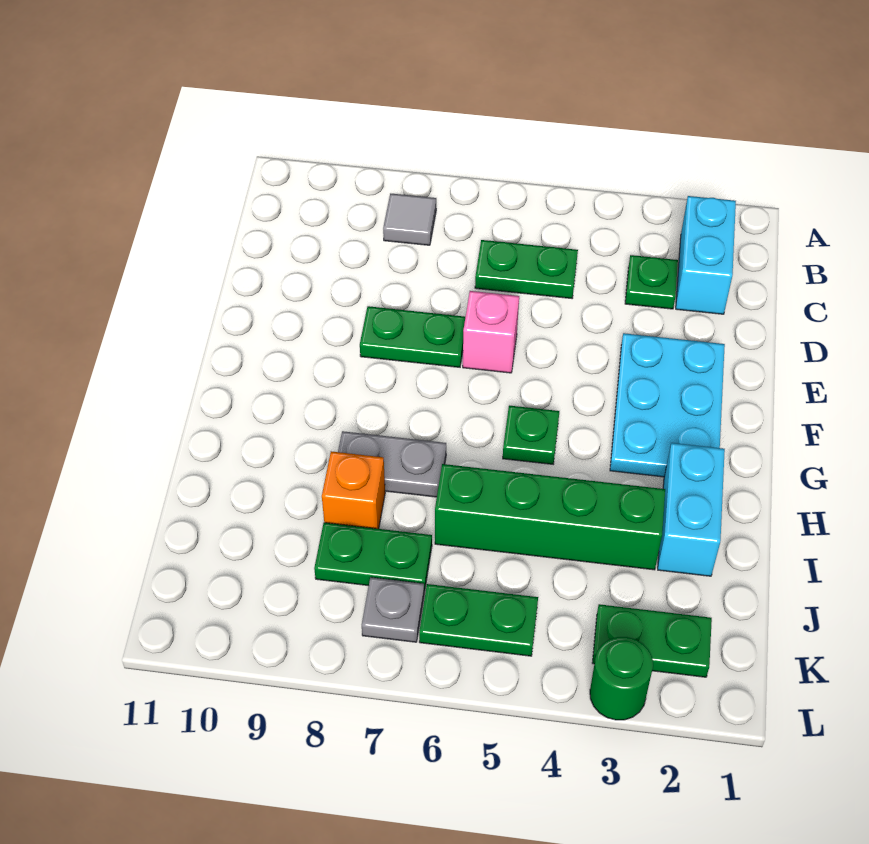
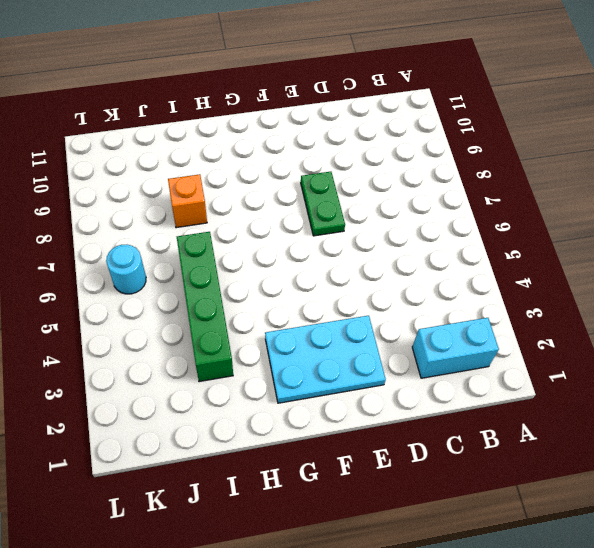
cyan 1x1 round brick [106,245,146,294] -> green 1x2 plate [419,584,538,656]
none -> grey 1x1 tile [383,194,436,245]
none -> green 1x1 plate [625,255,678,309]
none -> green 1x2 plate [475,240,578,298]

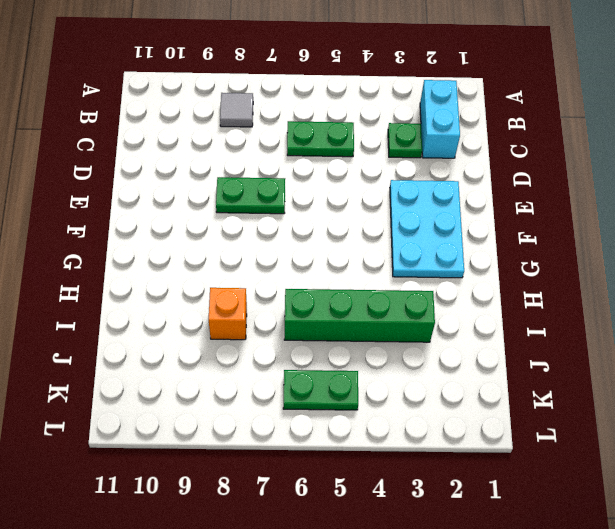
none -> pink 1x1 brick [463,291,519,373]
none -> green 1x1 plate [503,406,559,464]
none -> cyan 1x2 brick [658,443,725,576]

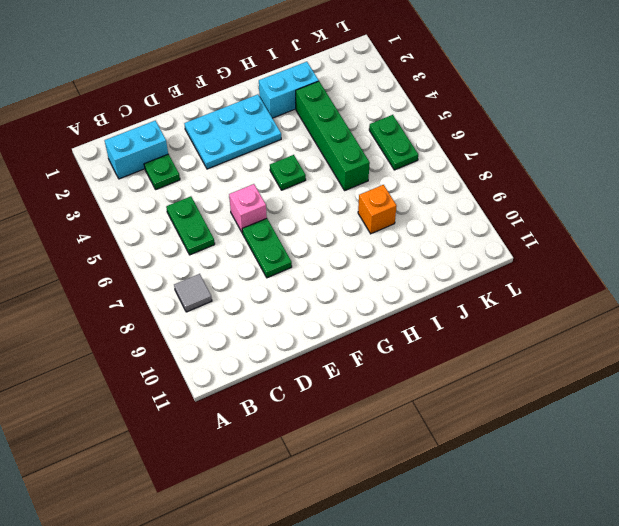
none -> grey 1x2 plate [338,431,446,497]
none -> green 1x2 plate [314,523,432,592]
none -> green 1x2 plate [593,604,712,677]

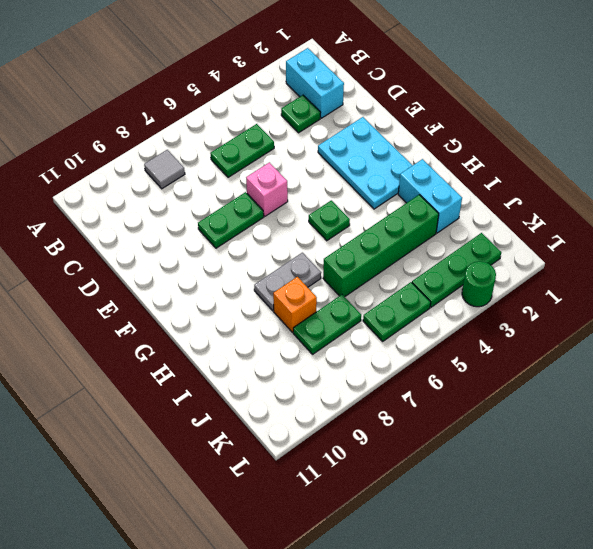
green 1x3 plate [412,233,501,307] -> green 1x2 plate [593,604,712,677]
none -> grey 1x1 plate [362,577,424,642]

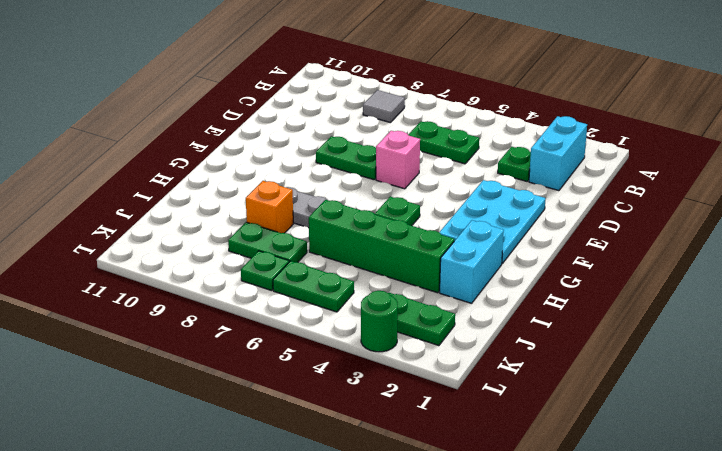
green 1x1 plate [241,251,289,291] -> grey 1x1 plate [362,577,424,642]

